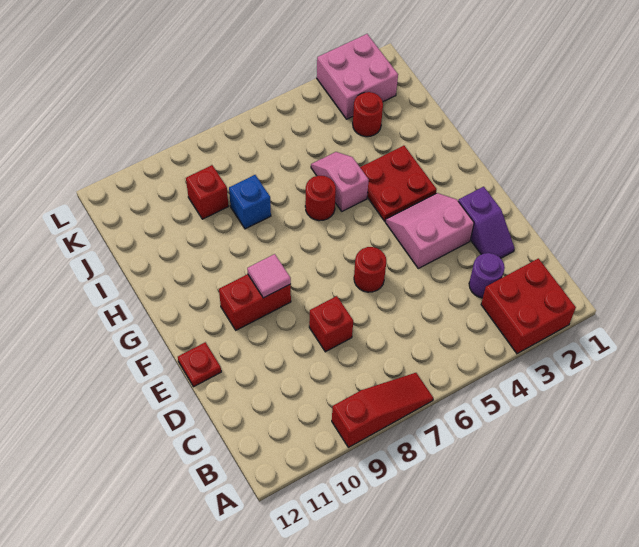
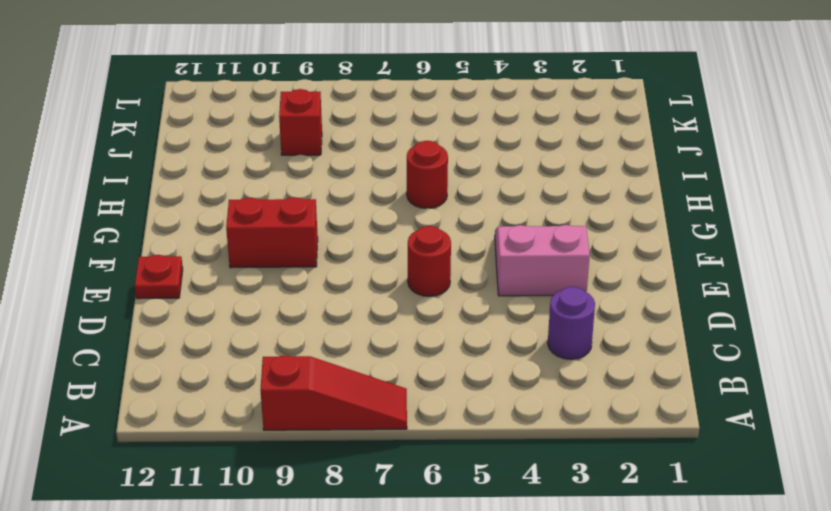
none -> red 2x2 brick [481,258,576,354]
none -> purple 1x2 slope [458,187,514,258]
none -> red 1x1 brick [309,296,353,352]

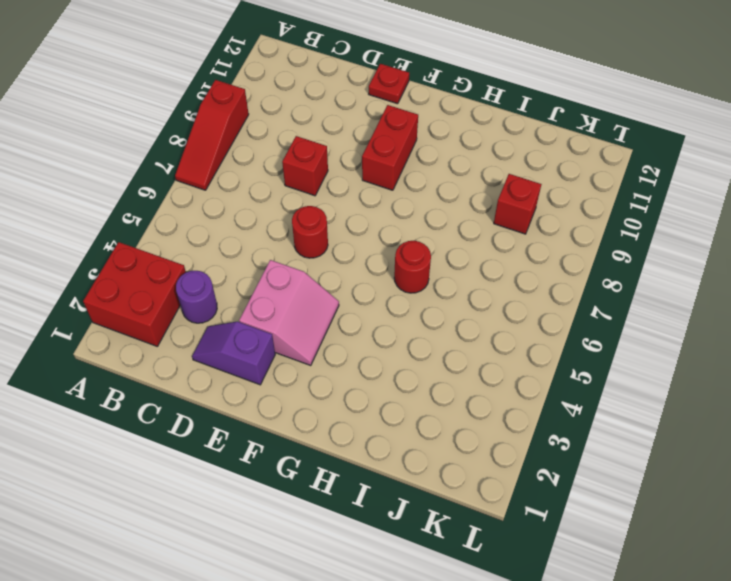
none -> red 2x2 plate [360,146,437,221]
none -> pink 1x2 slope [311,152,369,211]
none -> blue 1x1 brick [229,175,271,229]

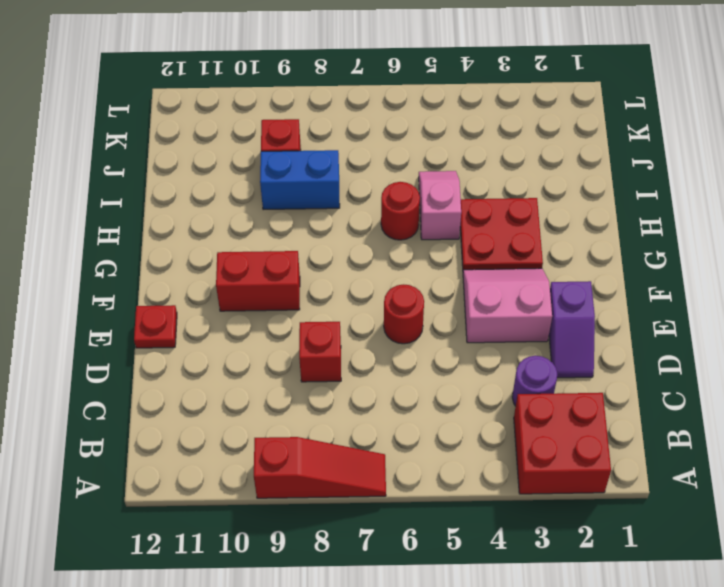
blue 1x2 brick [260,150,340,210] -> blue 1x1 brick [229,175,271,229]
none -> red 1x1 round brick [353,92,383,137]
none -> pink 2x2 brick [317,34,398,119]
none -> pink 1x1 tile [247,254,291,298]

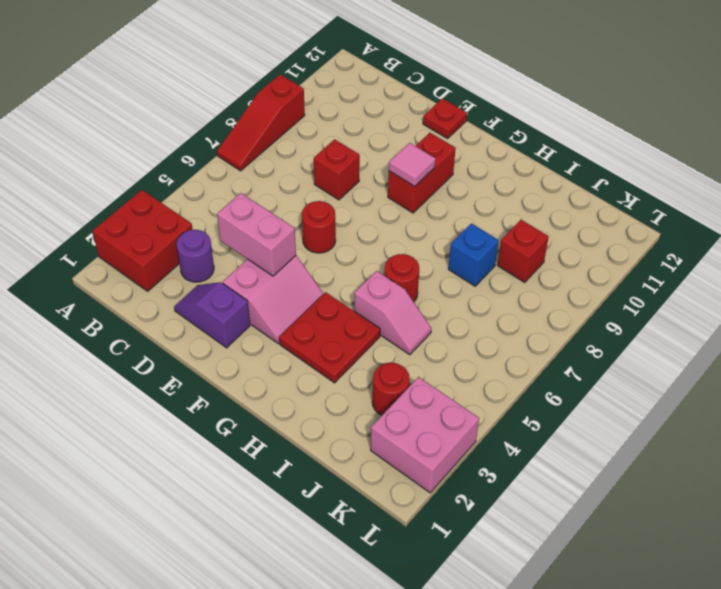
pink 1x2 brick [217,193,296,276] -> none

